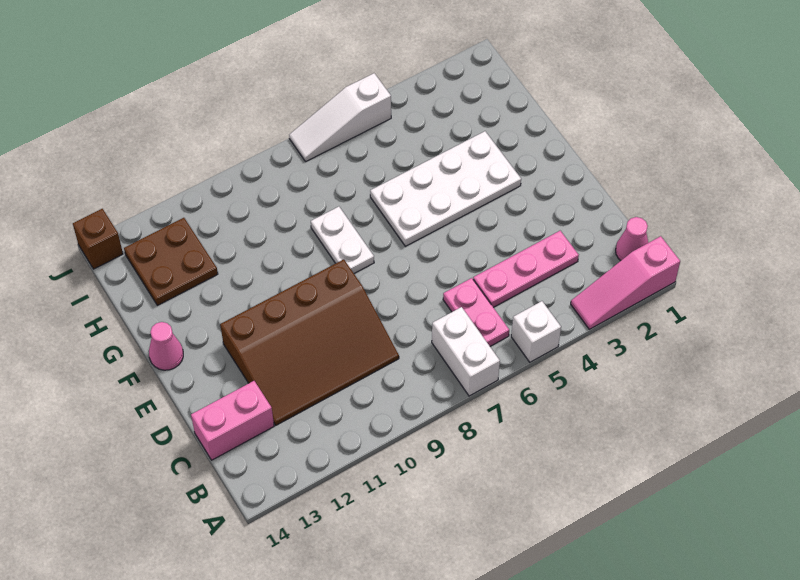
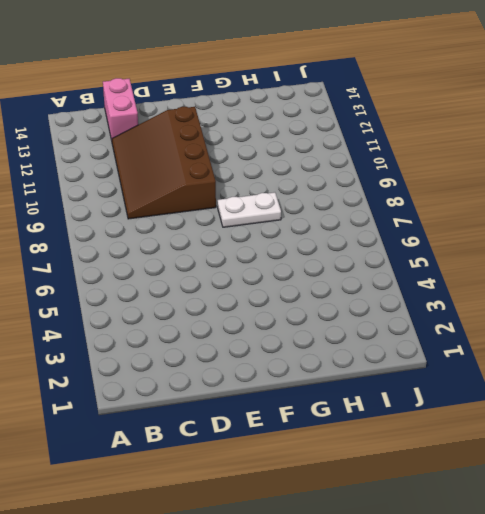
none -> pink 1x3 slope [571,236,680,329]
none -> white 1x1 brick [511,301,561,362]
none -> white 1x2 brick [432,307,500,396]

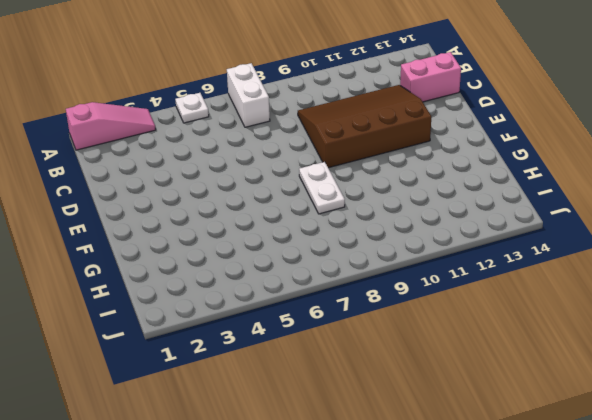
white 1x1 plate [175,93,209,123] -> white 1x1 brick [511,301,561,362]
none -> pink 1x1 cone [616,217,648,261]
none -> pink 1x2 plate [443,278,509,346]
none -> pink 1x3 plate [473,231,579,307]

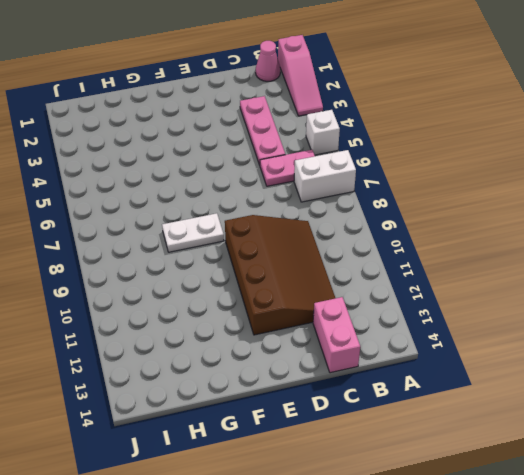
none -> white 2x4 plate [370,131,521,246]
none -> pink 1x1 cone [149,322,183,370]
none -> brown 2x2 plate [124,218,218,305]

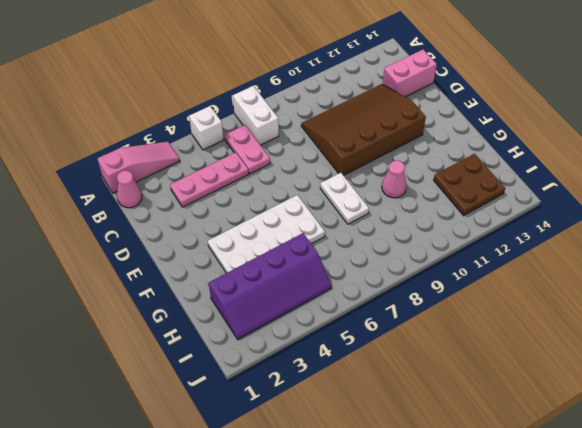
pink 1x1 cone [382,160,407,198] -> pink 1x1 cone moved to [149,322,183,370]
purple 2x4 slope [209,233,331,339] -> none
none -> white 1x3 slope [289,73,391,161]
none -> brown 1x1 brick [73,209,123,269]

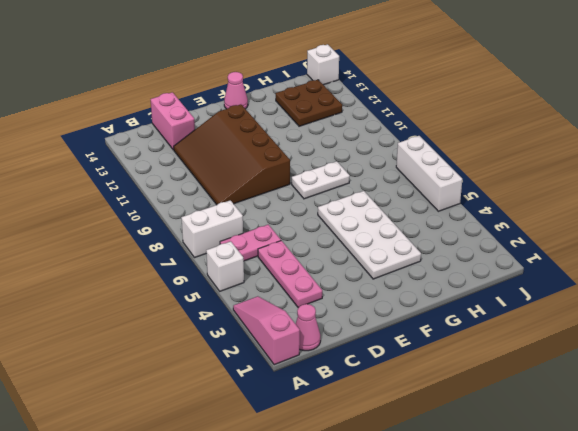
white 1x3 brick [396,136,462,211] -> white 1x3 slope [289,73,391,161]
white 1x1 brick [307,44,339,85] -> brown 1x1 brick [73,209,123,269]

